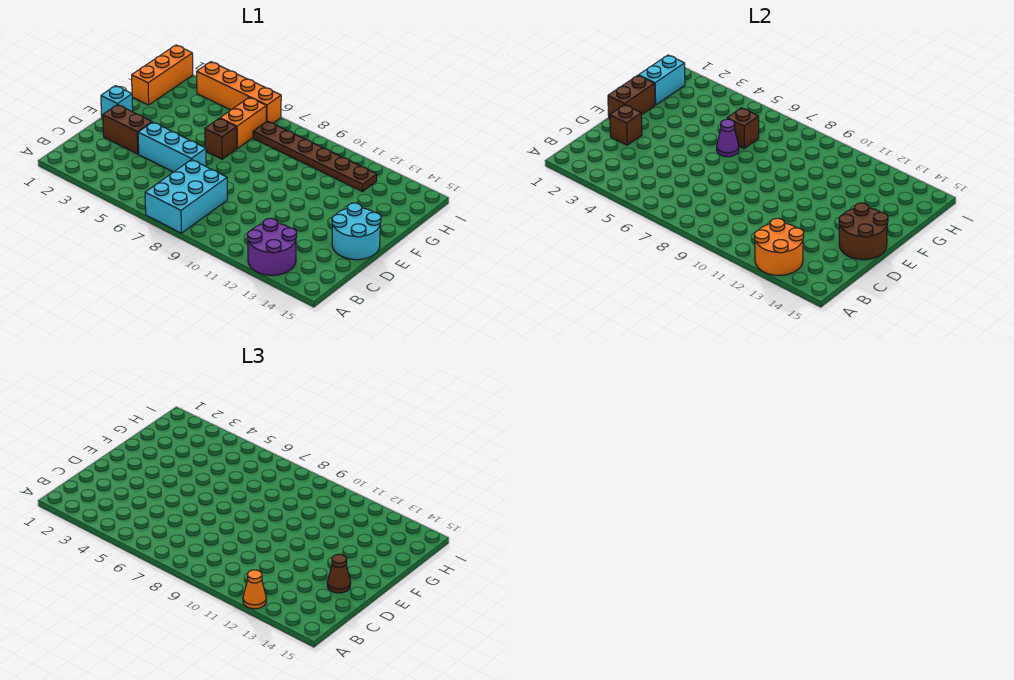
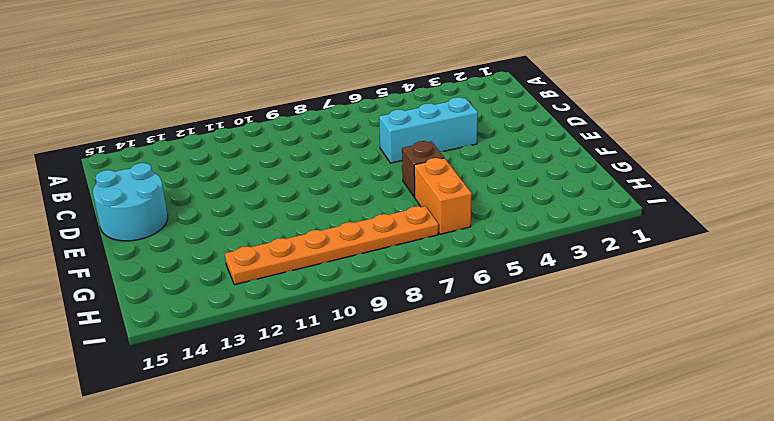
orange 1x6 plate [225,206,438,285] -> brown 1x6 plate [253,121,377,192]
none -> cyan 2x3 brick [145,160,227,233]
none -> purple 2x2 round brick [247,218,297,275]
none -> brown 1x2 brick [103,105,152,154]

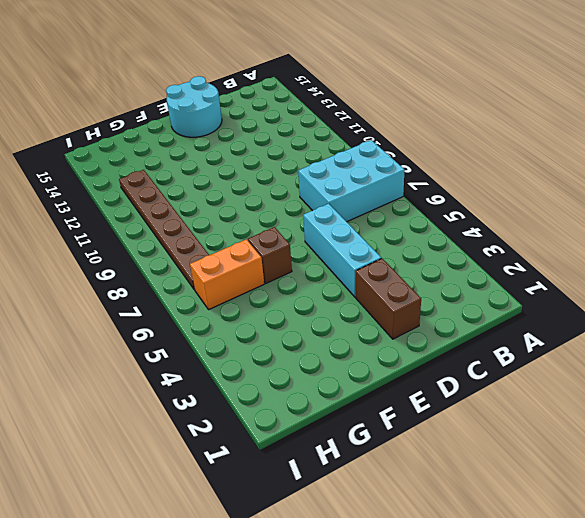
none -> purple 2x2 round brick [247,218,297,275]
none -> cyan 1x1 brick [101,86,133,118]
none -> orange 1x3 brick [132,45,193,105]

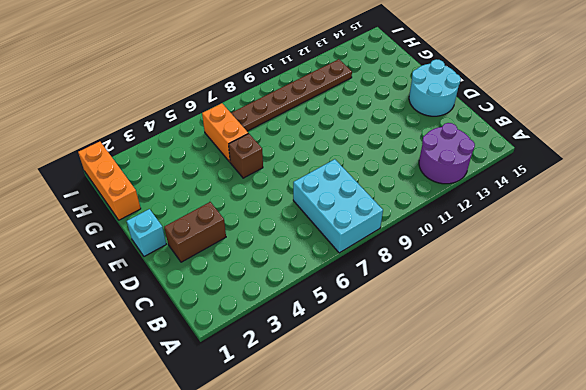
none -> cyan 1x3 brick [138,122,206,172]
none -> orange 1x4 brick [196,62,281,123]
none -> orange 2x2 round brick [754,218,804,275]

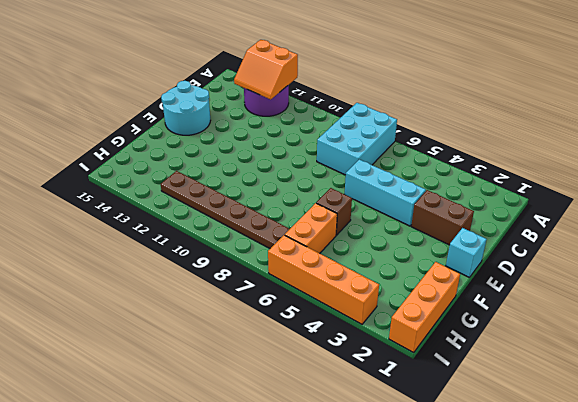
orange 2x2 slope [234,40,298,99] -> orange 2x2 round brick [754,218,804,275]
none -> brown 1x1 brick [610,105,642,145]
none -> brown 2x2 round brick [839,203,888,260]
none -> brown 1x2 brick [608,75,655,118]

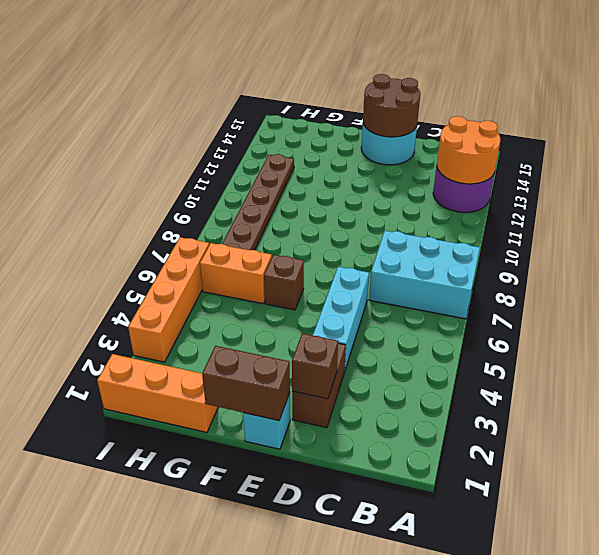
none -> purple 1x1 cone [717,119,739,157]
none -> cyan 1x2 brick [639,55,685,105]
none -> brown 1x1 brick [727,108,759,148]

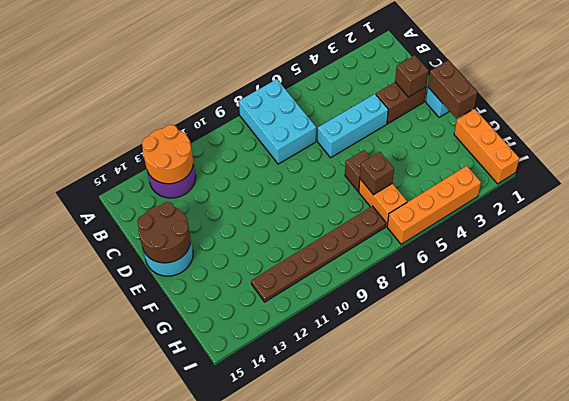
none -> purple 1x1 cone [717,119,739,157]
none -> cyan 1x2 brick [639,55,685,105]
none -> orange 1x1 cone [243,570,266,609]

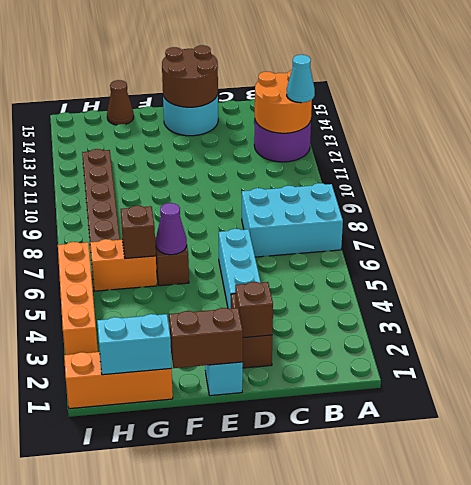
cyan 1x1 cone [287,55,315,103] -> orange 1x1 cone [243,570,266,609]
brown 1x1 cone [107,80,134,125] -> brown 1x1 cone moved to [327,554,351,593]

